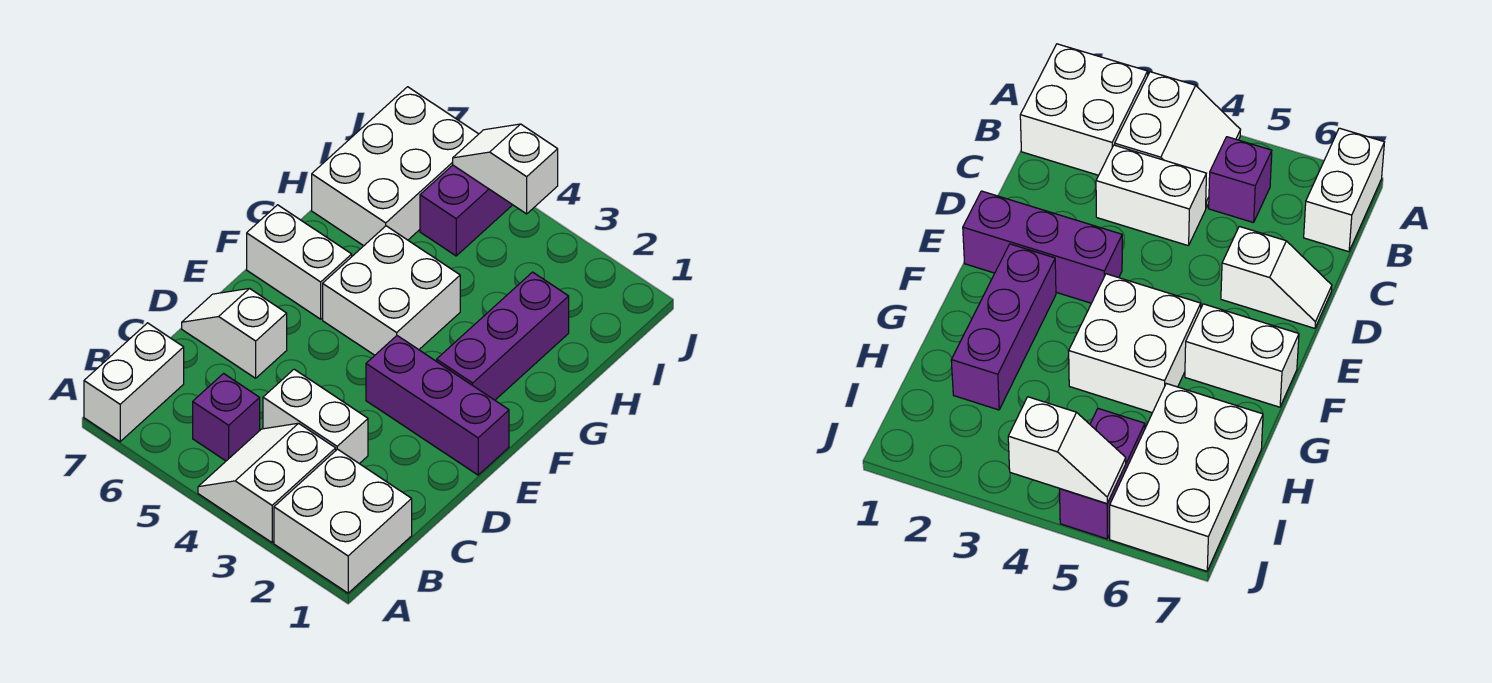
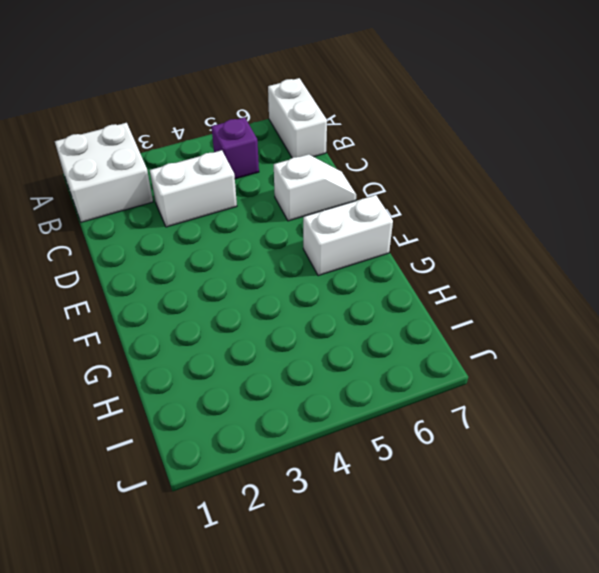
none -> white 2x2 slope [198,423,336,543]
none -> purple 1x3 brick [366,336,509,475]
none -> purple 1x3 brick [437,272,569,400]

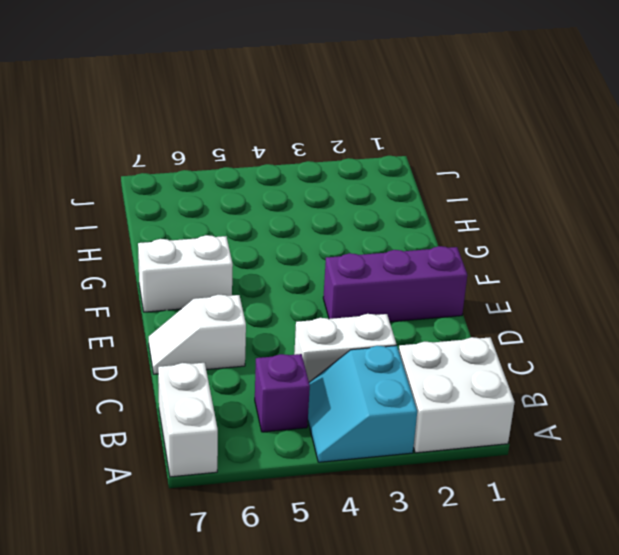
cyan 2x2 slope [308,346,417,462] -> white 2x2 slope [198,423,336,543]
none -> purple 1x3 brick [437,272,569,400]
none -> white 2x2 brick [323,226,460,355]
none -> white 2x3 brick [312,87,478,246]

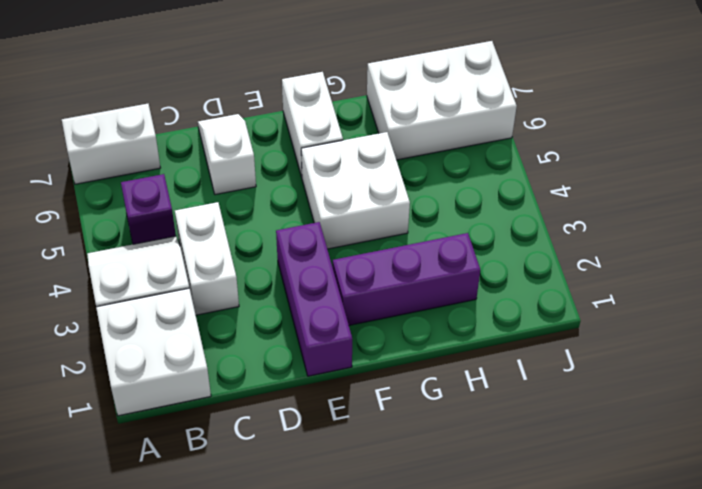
none -> purple 1x2 brick [420,165,512,256]
none -> white 1x2 slope [453,124,558,214]

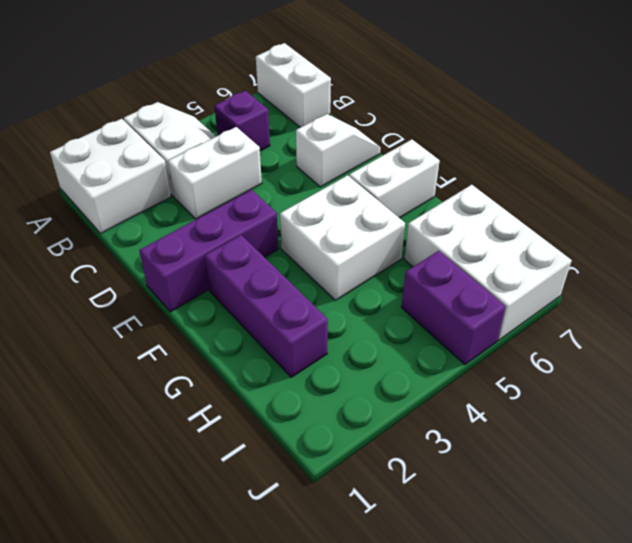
none -> white 1x2 slope [453,124,558,214]

